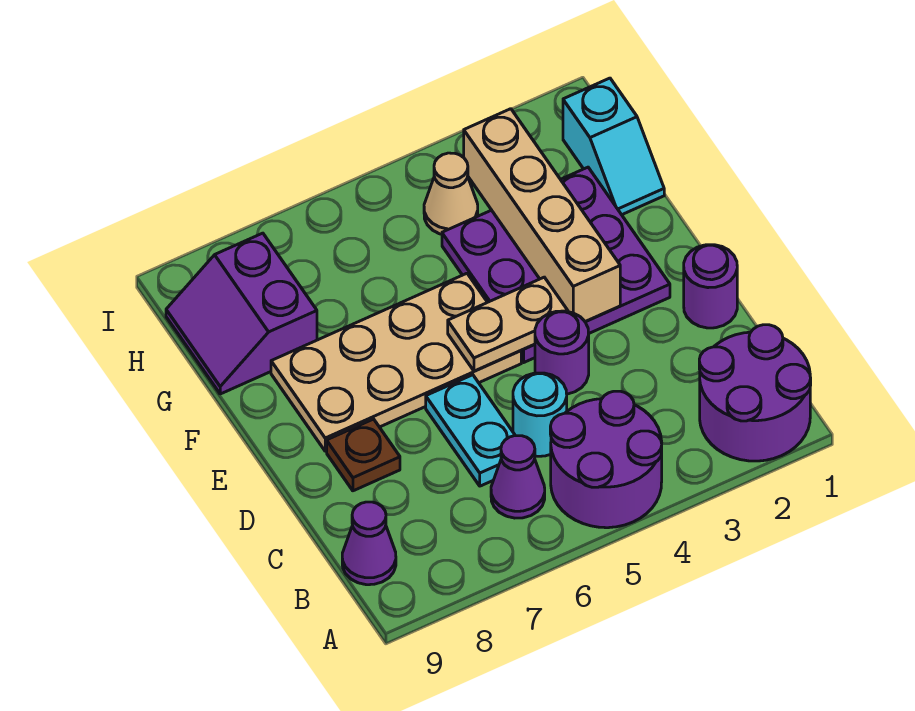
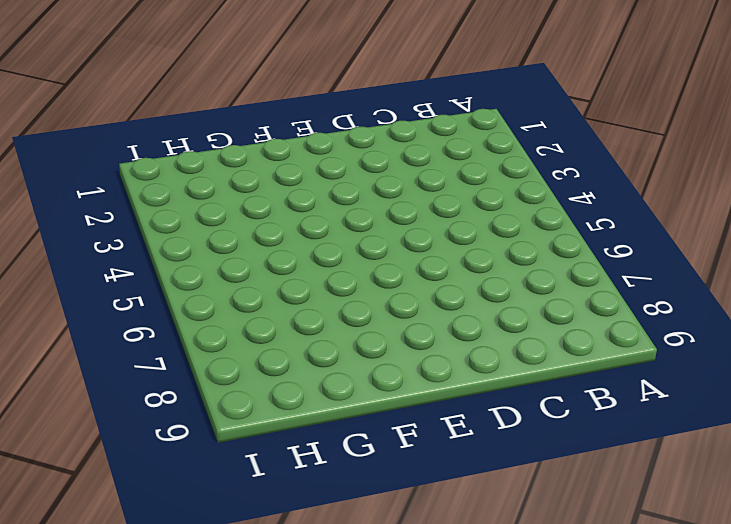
none -> purple 2x2 round brick [699,325,811,461]
none -> purple 2x2 round brick [550,391,662,528]
none -> purple 1x1 cone [491,436,545,518]

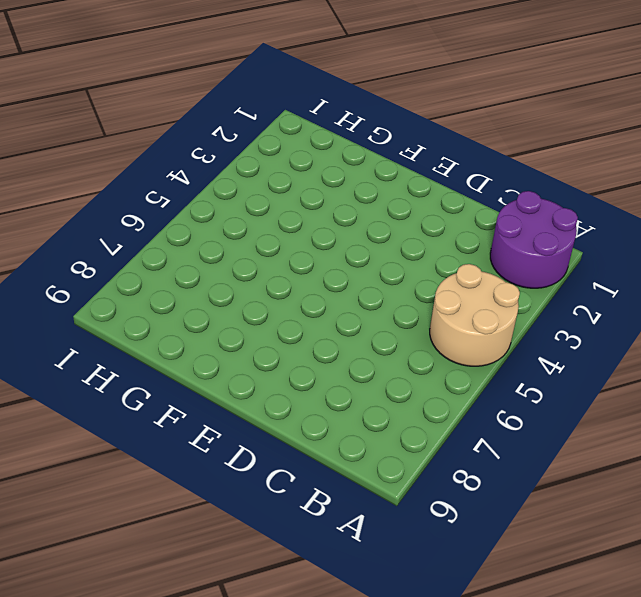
tan 2x2 round brick [430,264,520,366] -> purple 2x2 round brick [550,391,662,528]
none -> purple 1x1 cone [491,436,545,518]
none -> purple 1x1 cone [342,502,396,585]
none -> cyan 1x1 round brick [513,373,567,456]

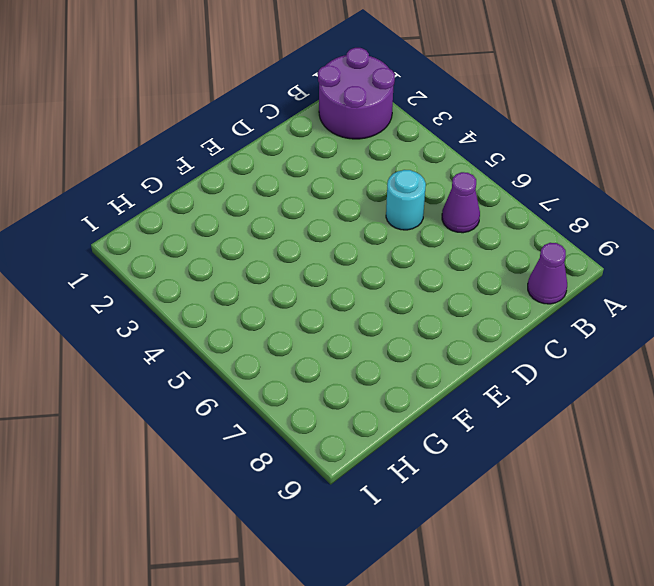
none -> purple 2x2 round brick [550,391,662,528]
none -> cyan 1x2 plate [426,375,515,486]
none -> purple 1x1 round brick [684,245,737,328]

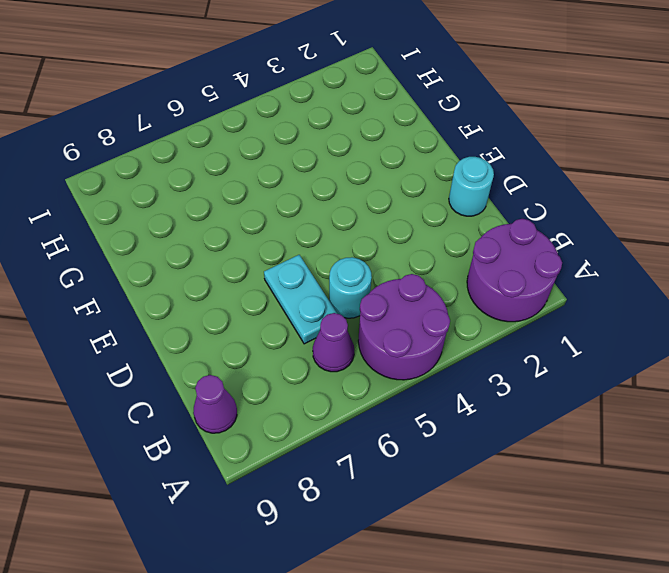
cyan 1x1 round brick [449,157,494,216] -> purple 1x1 round brick [684,245,737,328]
none -> purple 1x1 round brick [535,311,589,394]
none -> brown 1x1 plate [327,419,400,491]
none -> purple 3x3 plate [442,167,670,362]

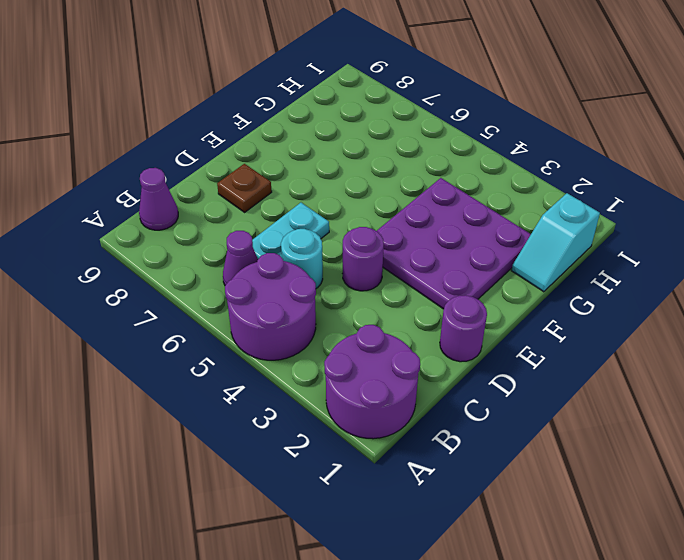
none -> tan 2x4 plate [271,273,521,451]
none -> purple 2x2 slope [166,233,317,394]
none -> tan 1x1 cone [424,153,478,234]

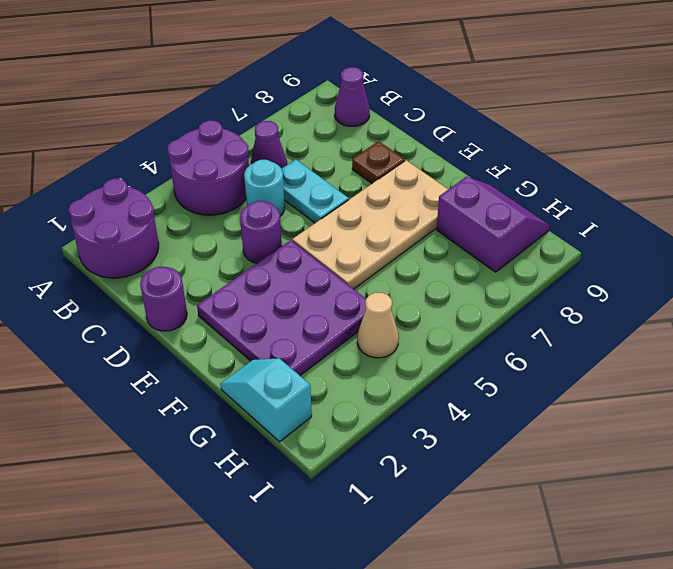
none -> tan 1x4 brick [464,109,620,321]
none -> tan 1x2 plate [448,277,568,371]

